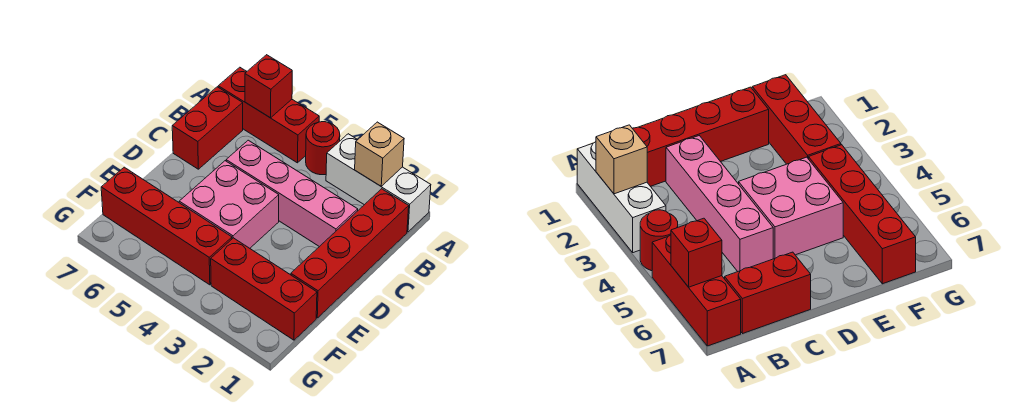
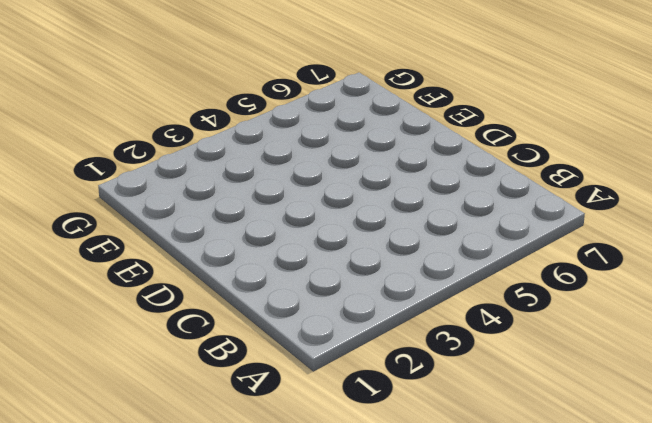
none -> white 1x3 brick [326,134,431,232]
none -> red 1x1 round brick [306,122,340,175]

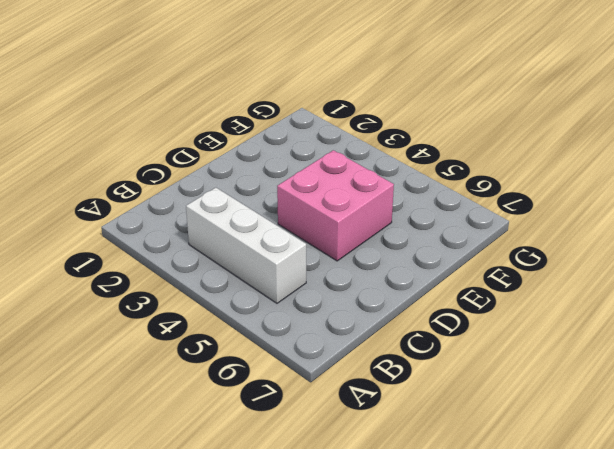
white 1x3 brick [186,188,306,303] -> white 1x3 brick moved to [326,134,431,232]
none -> red 1x1 round brick [306,122,340,175]
none -> red 1x3 brick [218,67,319,163]

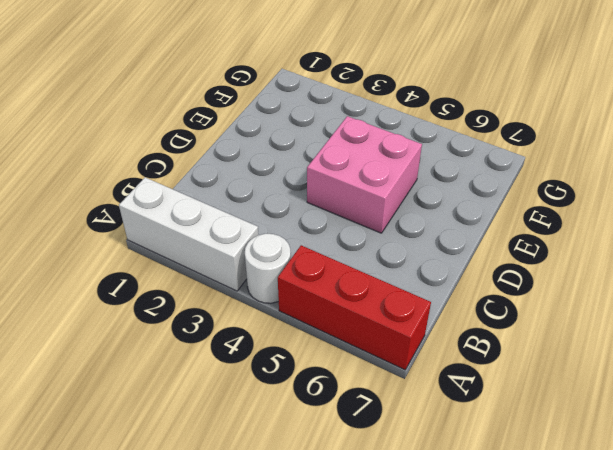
white 1x1 round brick [245,234,291,303] -> red 1x1 round brick [306,122,340,175]
none -> red 1x4 brick [291,189,409,318]
none -> red 1x2 brick [172,87,243,169]

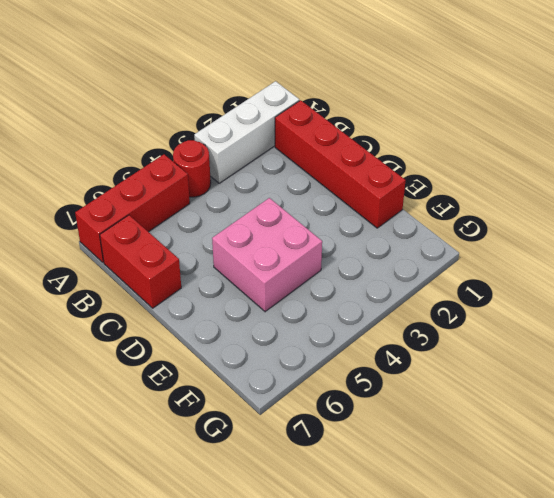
none -> pink 1x4 brick [226,140,358,247]
none -> red 1x3 brick [211,238,317,340]

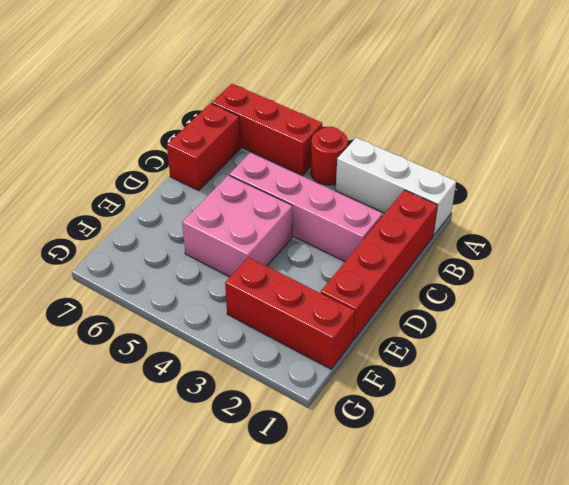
none -> red 1x4 brick [101,167,232,285]
none -> tan 1x1 brick [355,122,404,186]

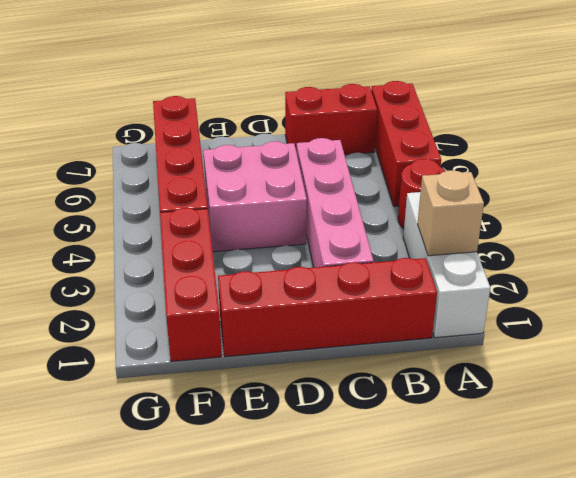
none -> red 1x1 brick [245,55,292,118]

